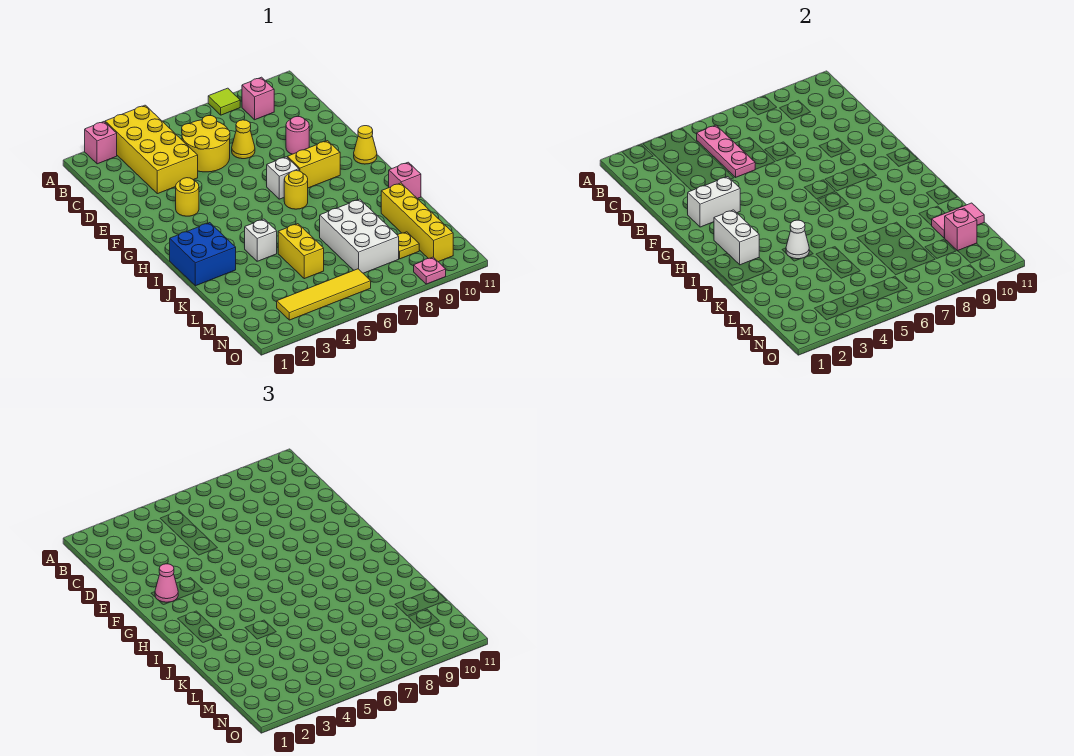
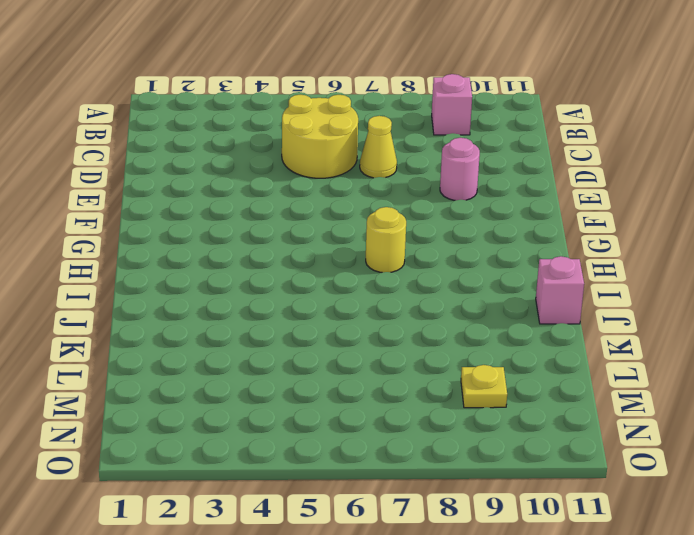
none -> pink 1x1 brick [85,122,117,164]
none -> yellow 2x4 brick [105,105,198,194]
none -> lime 1x1 tile [208,88,240,115]

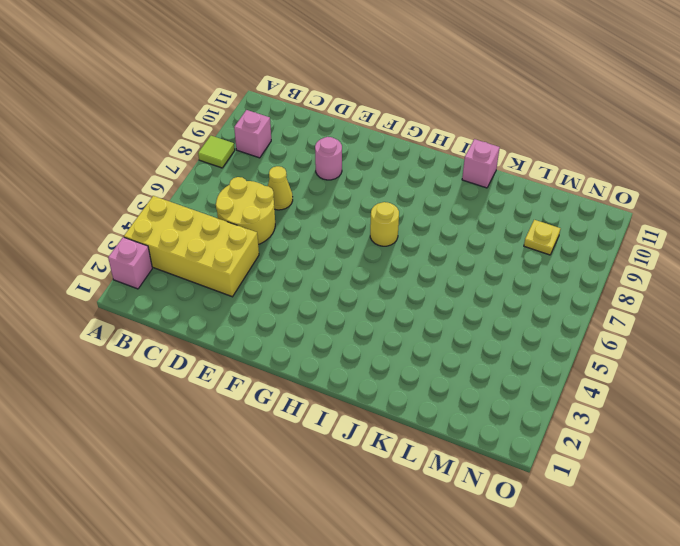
none -> yellow 1x1 round brick [176,178,199,216]
none -> white 1x1 brick [267,157,299,199]
none -> yellow 1x2 brick [287,141,340,188]

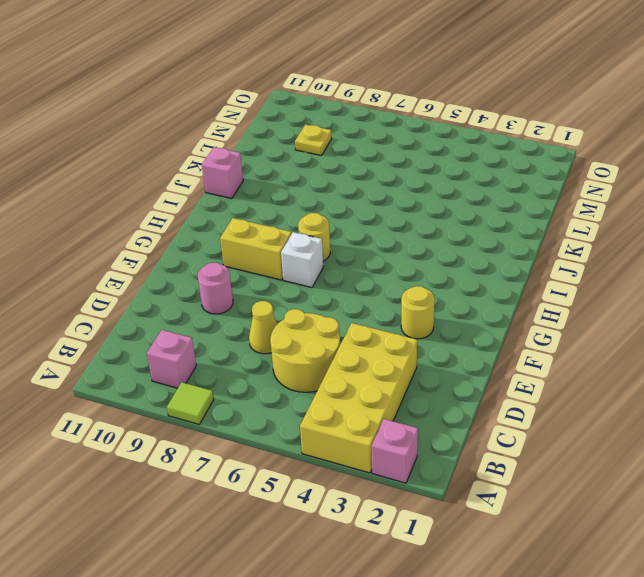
none -> yellow 1x1 cone [354,126,377,164]
none -> blue 2x2 brick [170,223,236,286]
none -> white 1x1 brick [245,219,277,261]

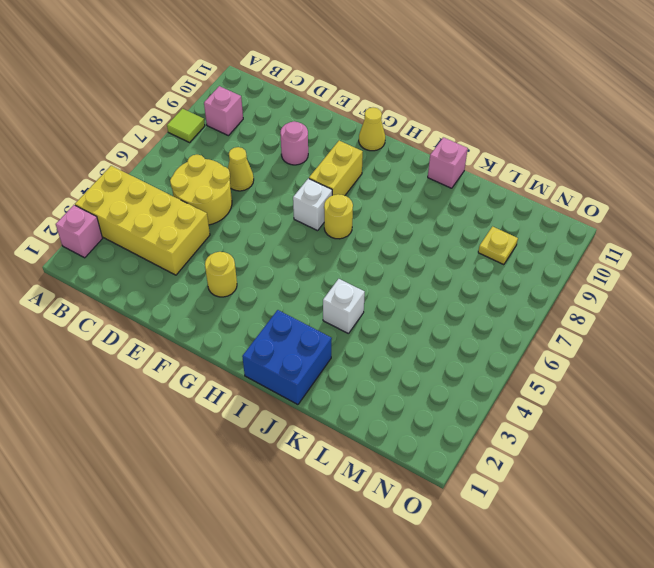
none -> yellow 1x2 brick [278,224,324,279]
none -> white 2x3 brick [320,199,399,273]
none -> yellow 1x4 brick [381,183,453,262]

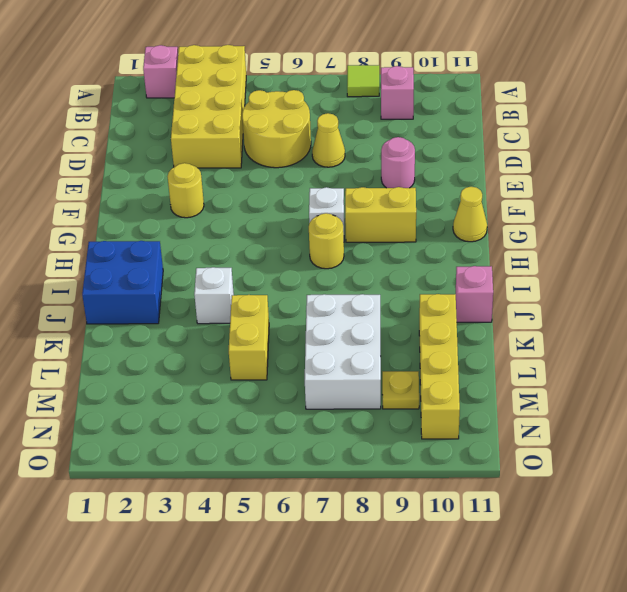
none -> yellow 1x4 tile [277,269,371,320]
none -> pink 1x1 plate [414,257,446,284]
none -> pink 1x3 plate [697,125,755,177]

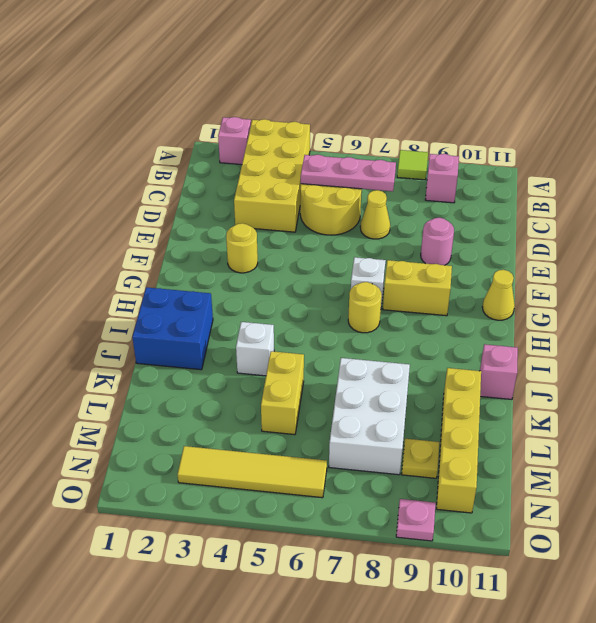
pink 1x3 plate [301,155,396,191] -> pink 1x3 plate turned to [697,125,755,177]
none -> white 1x2 brick [688,177,740,227]
none -> white 1x2 brick [714,210,759,265]
none -> white 1x1 cone [786,220,809,259]

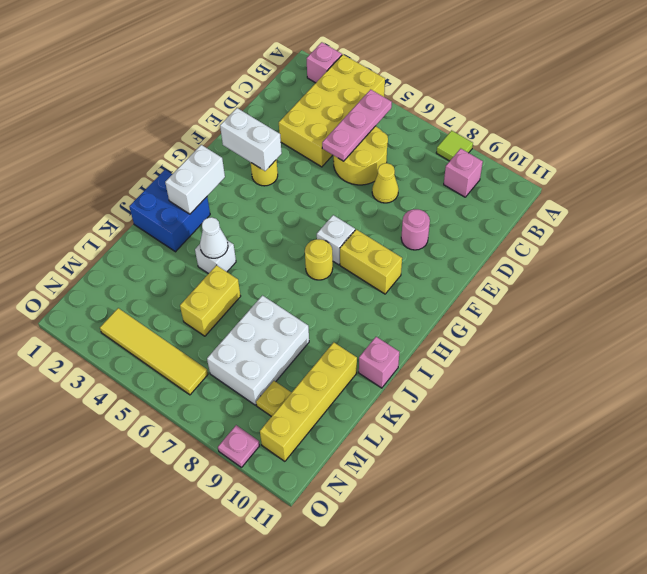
none -> yellow 1x1 cone [354,126,377,164]
none -> pink 1x2 tile [931,203,984,238]
none -> pink 1x1 brick [945,208,977,251]

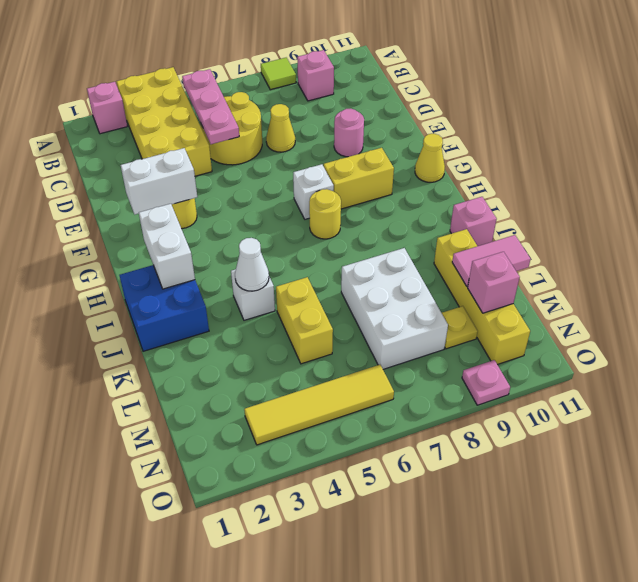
none -> pink 1x1 cone [155,564,178,602]

